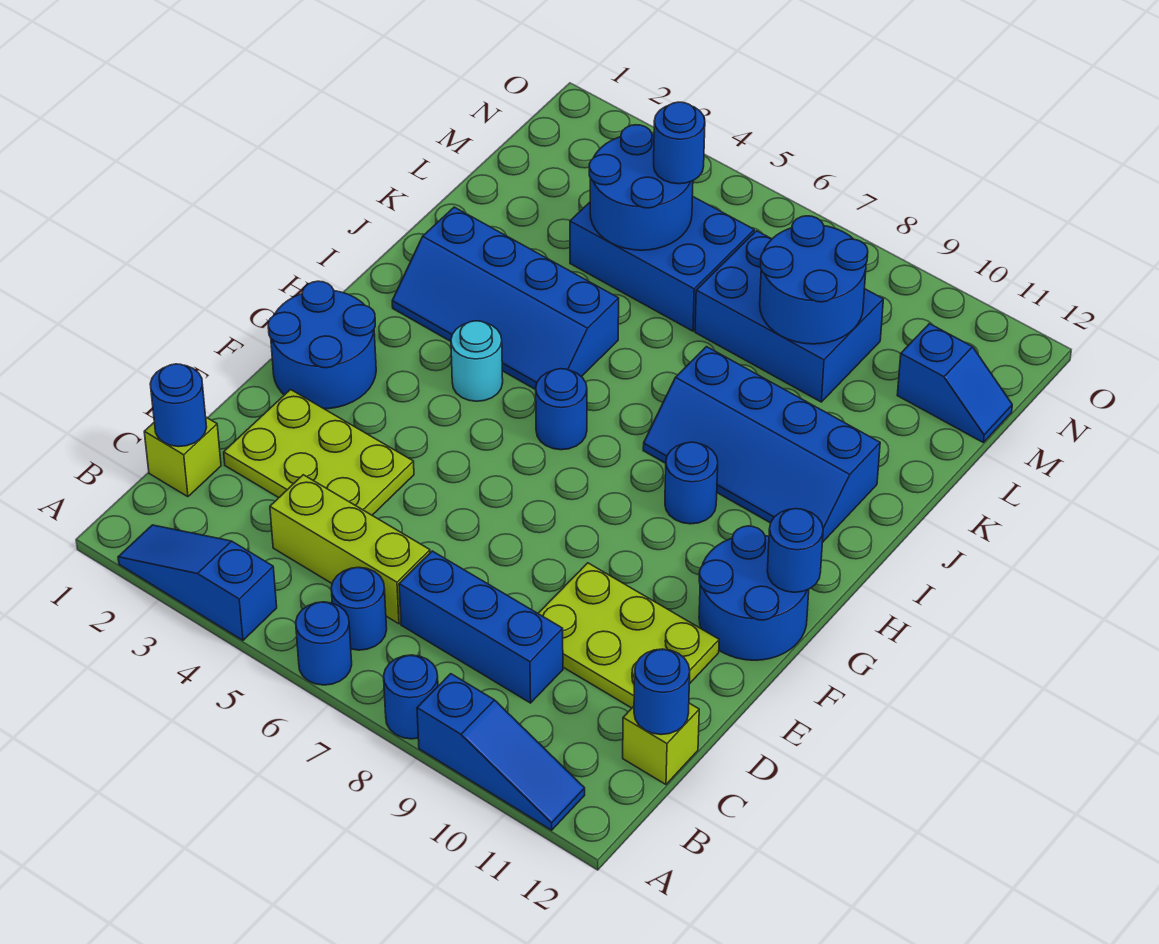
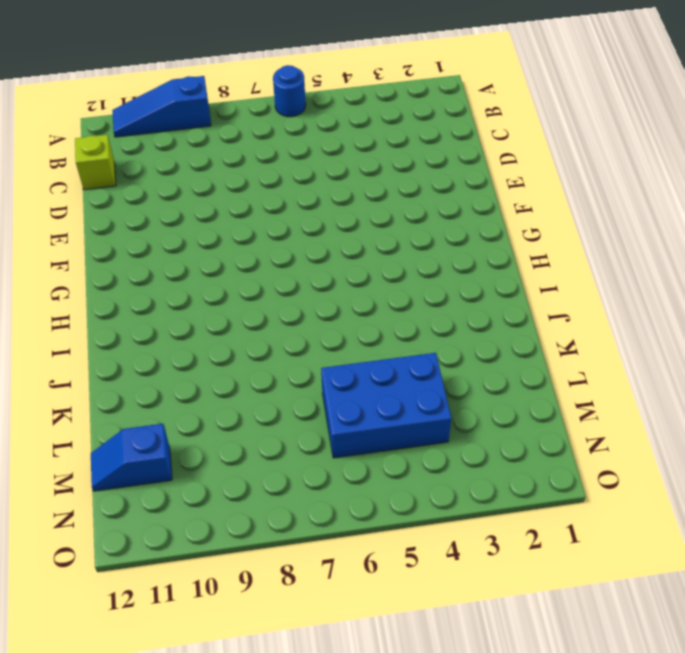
none -> blue 1x3 slope [118,525,277,640]
none -> blue 1x1 round brick [384,655,438,739]
none -> blue 1x1 round brick [331,568,387,650]

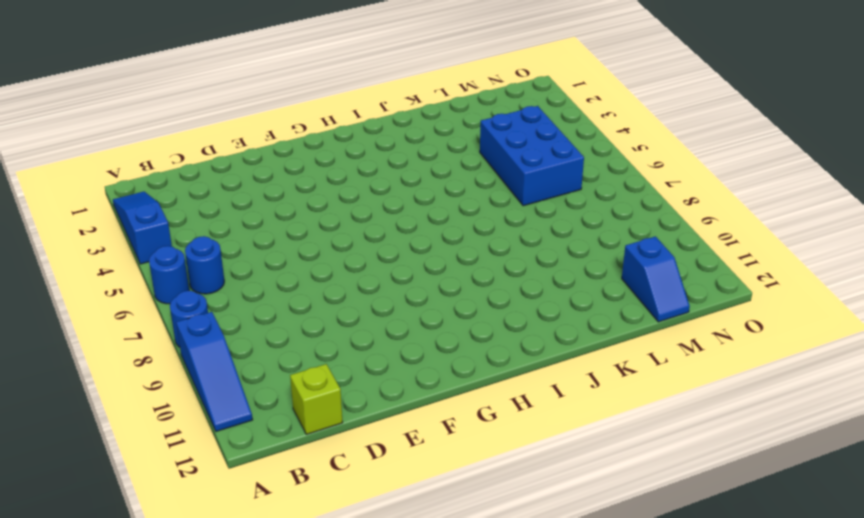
none -> lime 1x1 brick [144,417,221,497]
none -> lime 1x3 brick [270,475,430,624]
none -> blue 1x3 brick [399,551,563,703]

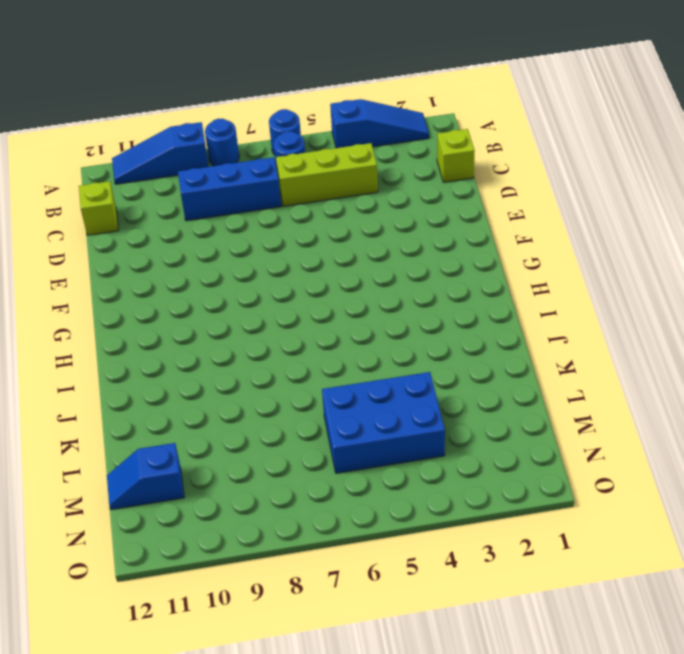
none -> lime 2x3 plate [224,390,414,515]
none -> lime 2x3 plate [538,563,719,708]
none -> blue 2x2 round brick [268,281,376,409]

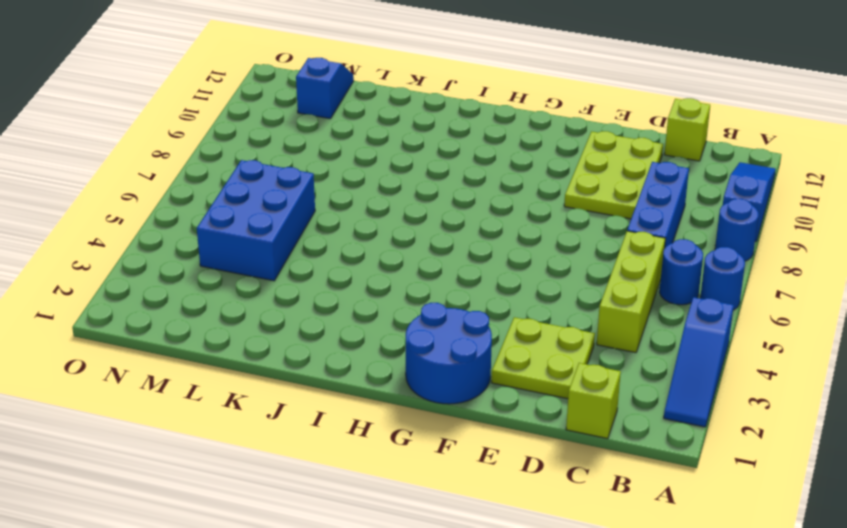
lime 2x2 plate [491,317,595,399] -> lime 2x3 plate [224,390,414,515]
none -> blue 2x2 round brick [699,526,809,660]
none -> cyan 1x1 round brick [451,321,503,401]
none -> blue 1x1 round brick [536,369,587,450]

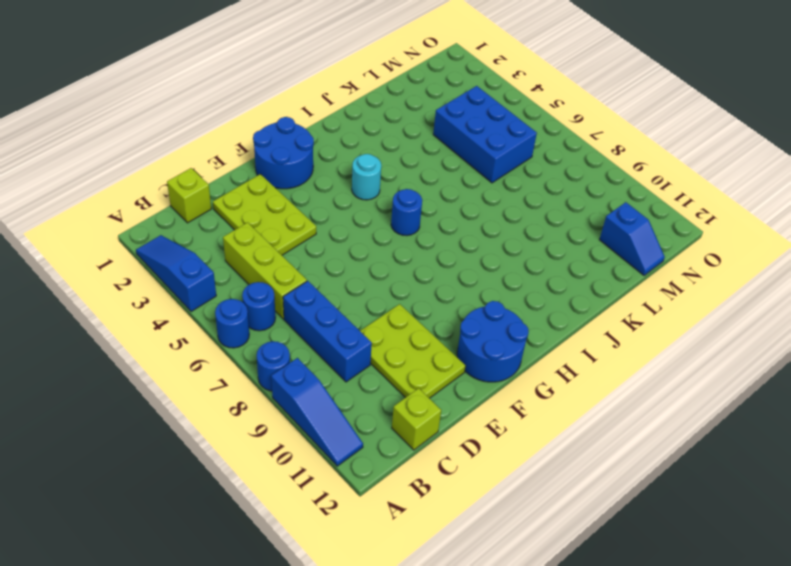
none -> blue 1x1 round brick [665,442,718,524]
none -> blue 2x4 slope [392,207,619,390]
none -> blue 2x4 slope [643,347,880,543]

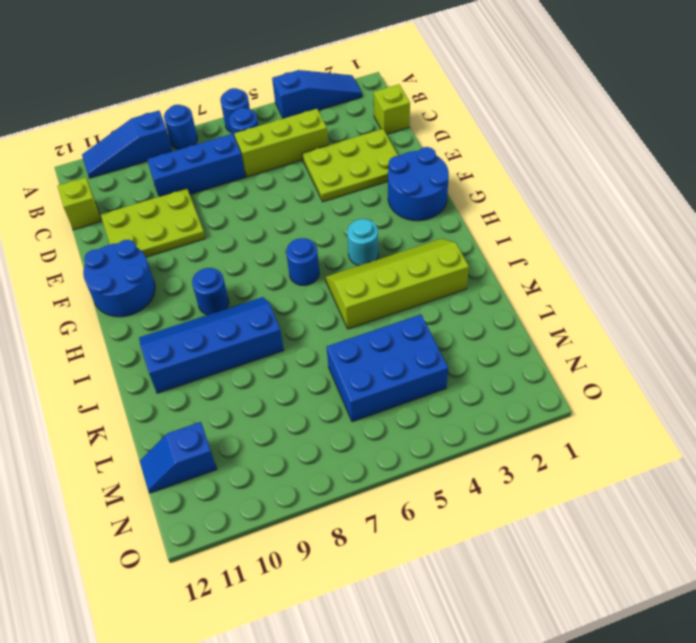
lime 2x4 slope [325,239,469,329] -> blue 2x4 slope [392,207,619,390]
none -> blue 2x3 brick [695,231,883,402]
none -> blue 1x1 round brick [150,364,207,447]
none -> blue 1x1 round brick [634,649,690,735]

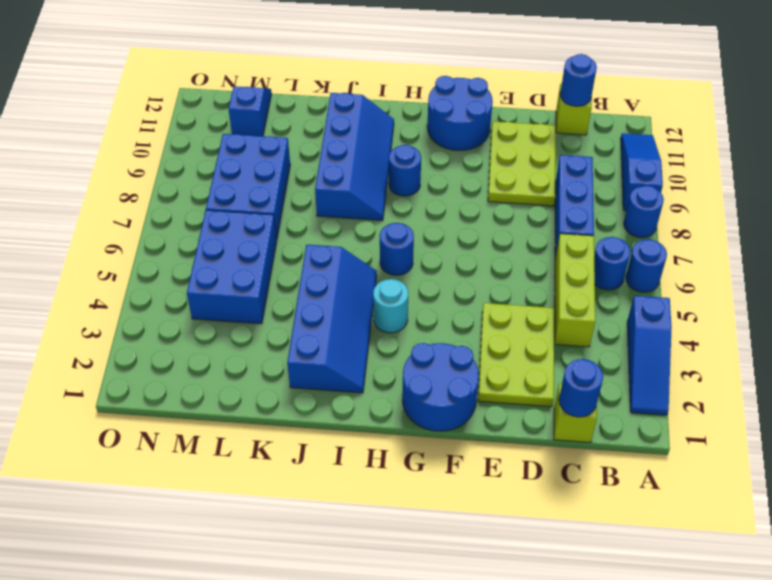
none -> blue 1x1 round brick [767,509,823,592]
none -> blue 2x2 round brick [589,125,693,250]
none -> blue 2x2 round brick [760,216,868,344]

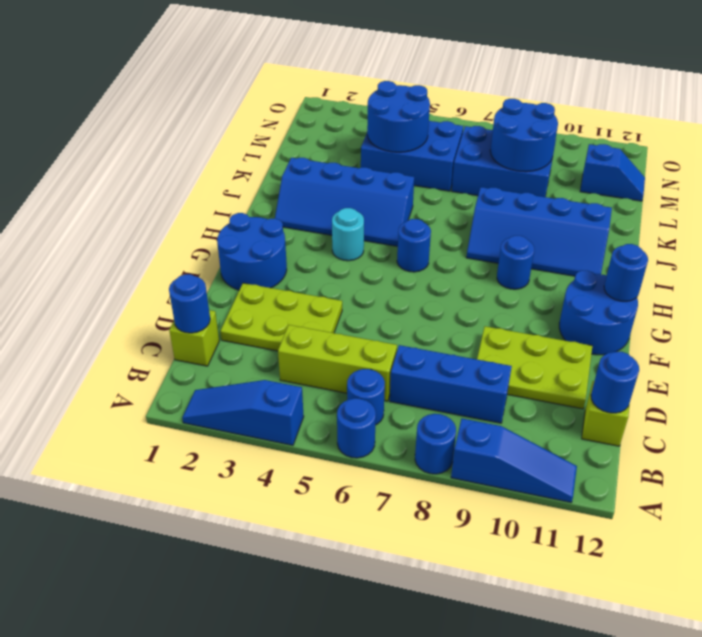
none -> blue 1x1 round brick [654,102,705,184]

